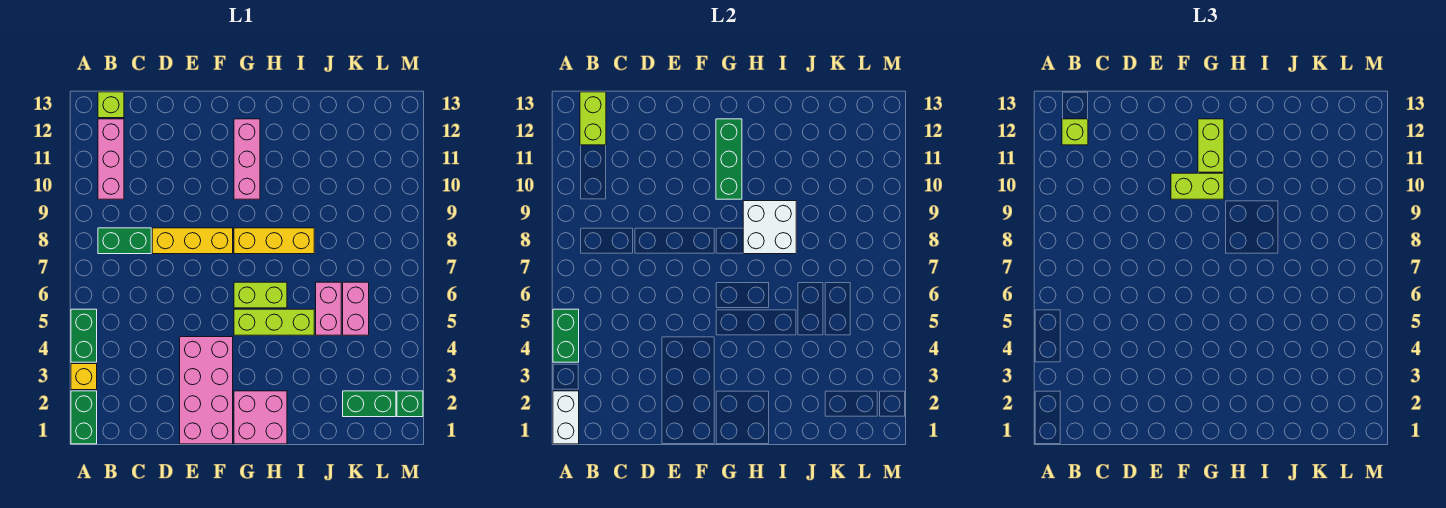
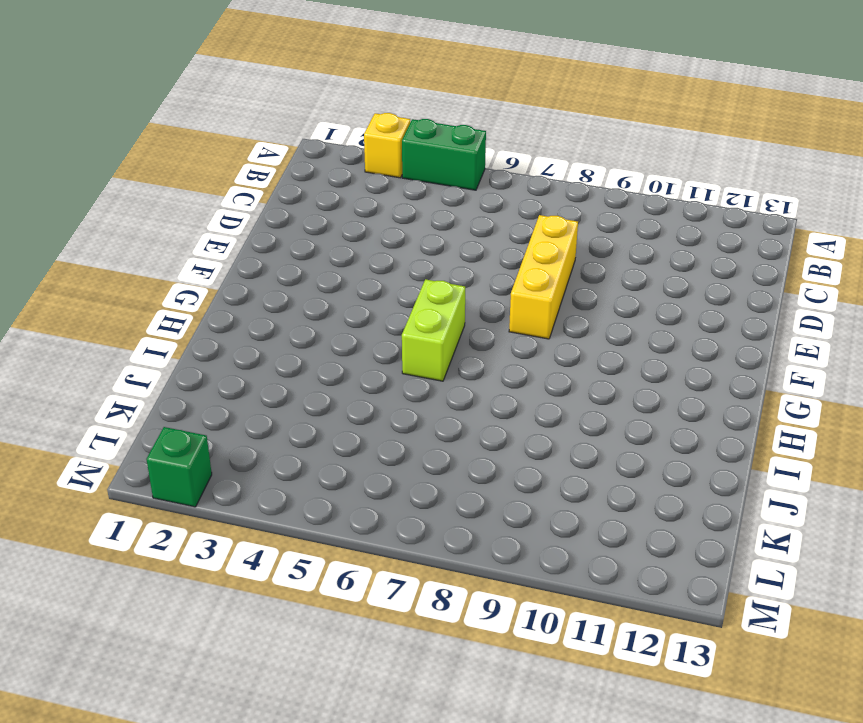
none -> green 1x2 brick [71,391,97,444]
none -> green 1x2 brick [98,228,151,254]
none -> pink 1x3 brick [98,119,124,199]

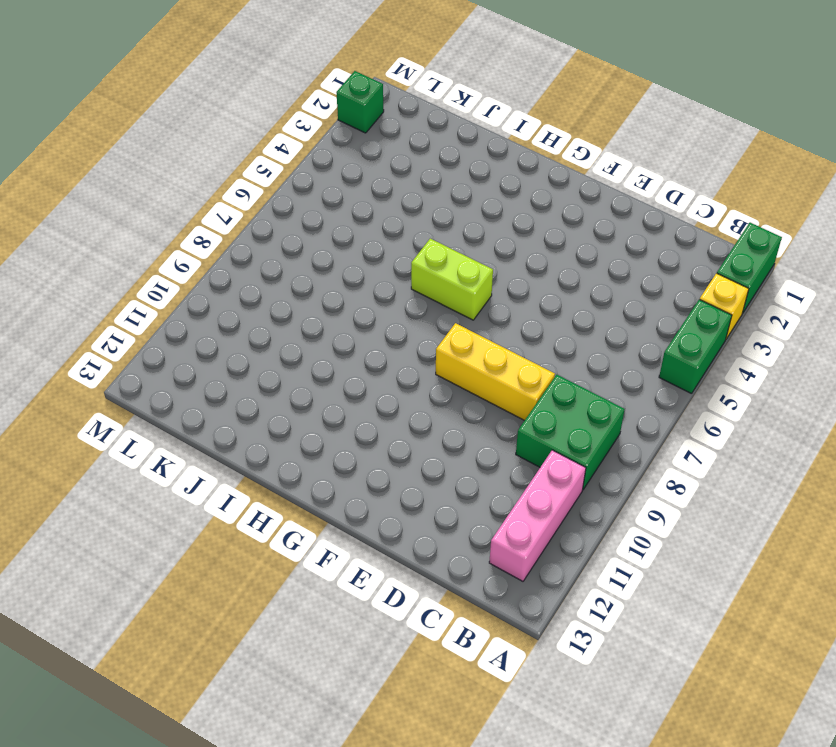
green 2x2 brick [516,375,625,489] -> green 1x2 brick [98,228,151,254]
none -> lime 1x1 brick [98,92,124,118]
none -> pink 2x4 brick [180,337,233,444]
none -> pink 2x2 brick [234,391,287,444]

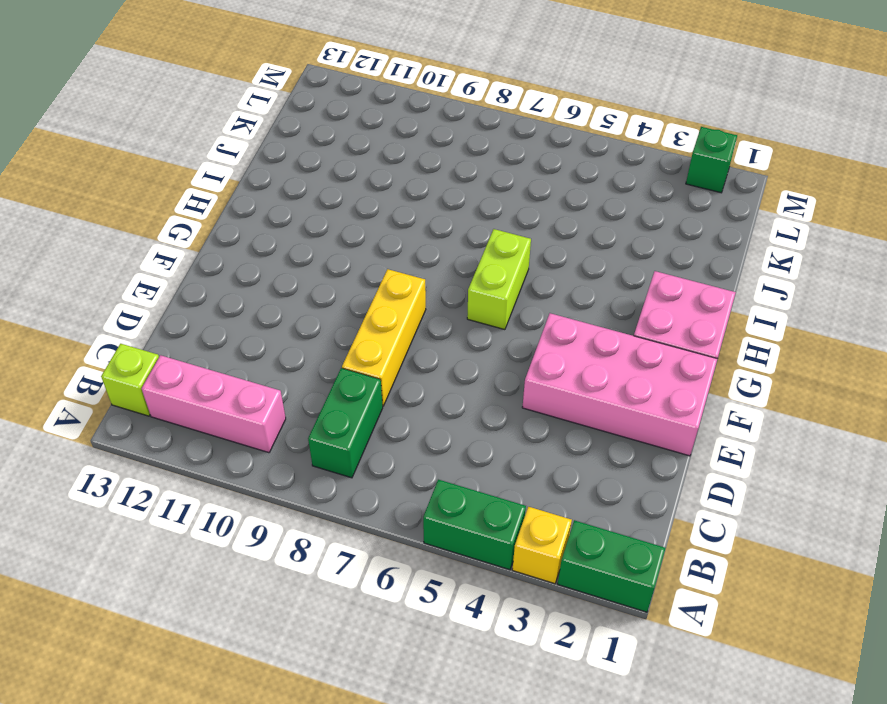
none -> lime 1x3 brick [234,309,314,335]
none -> yellow 1x3 brick [234,228,314,254]
none -> pink 1x3 brick [234,119,260,199]

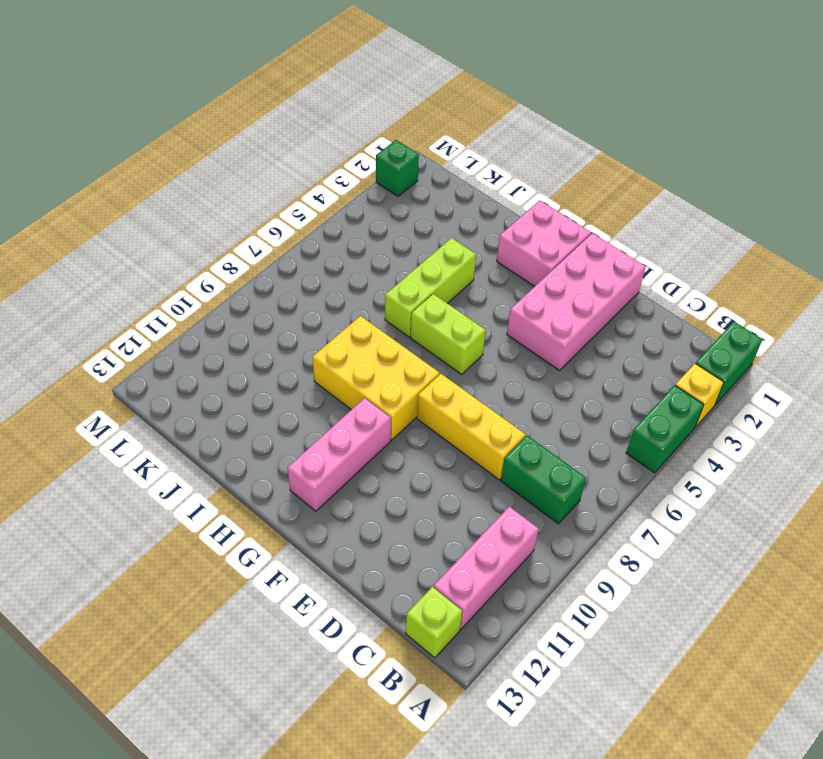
yellow 2x3 brick [313,316,440,440] -> yellow 1x3 brick [234,228,314,254]
lime 1x3 brick [385,238,476,337] -> lime 1x3 brick turned to [234,309,314,335]
none -> pink 1x2 brick [316,282,341,335]
none -> green 1x2 brick [343,391,396,417]
none -> pink 1x2 brick [343,282,369,335]

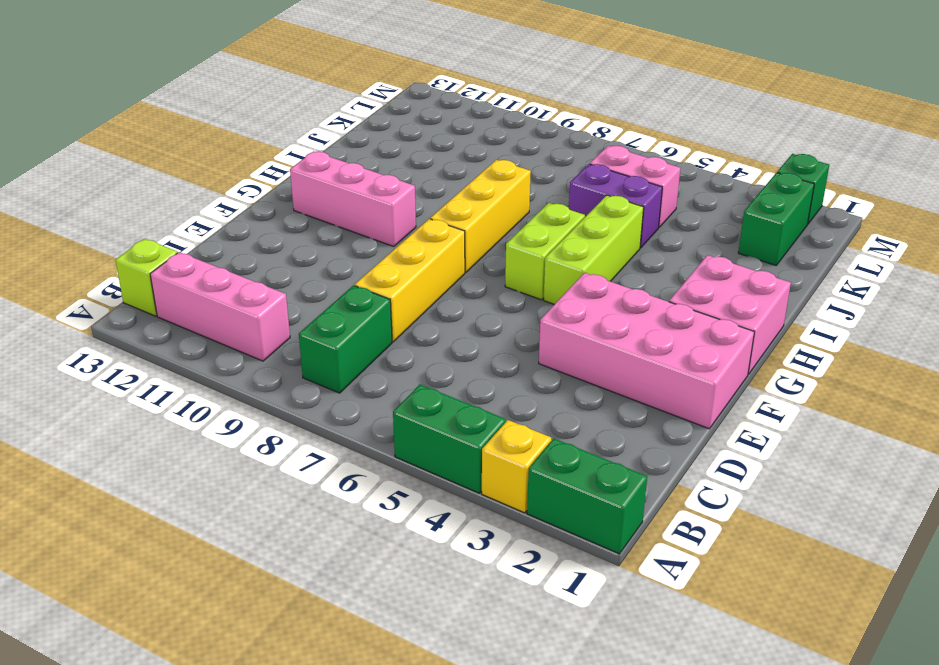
purple 1x2 brick [569,164,662,248] -> pink 1x2 brick [316,282,341,335]
none -> white 1x2 brick [553,391,579,444]
none -> green 1x2 brick [553,309,579,362]
none -> lime 1x2 brick [580,92,606,145]

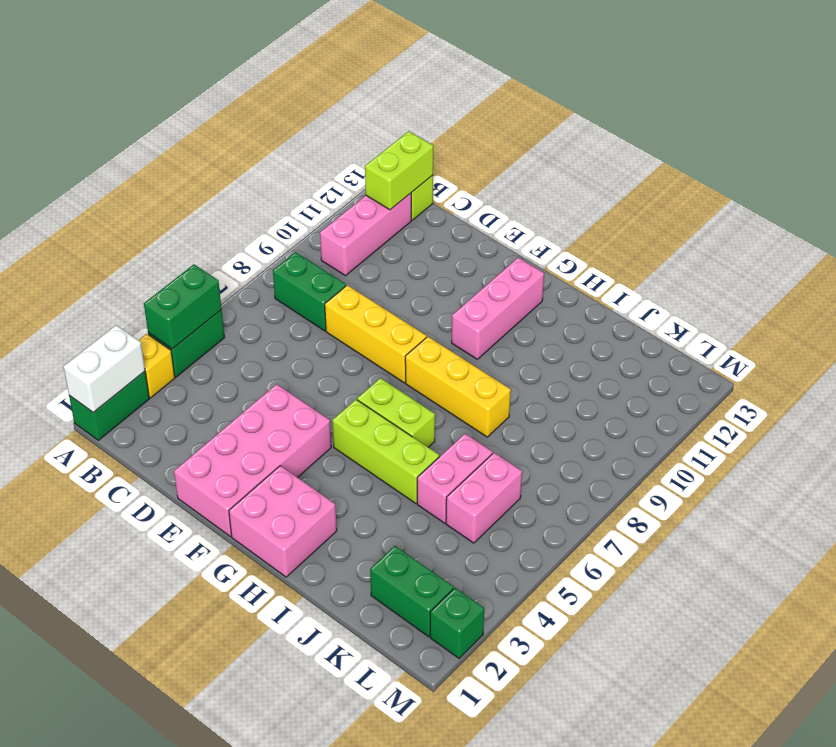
none -> green 1x3 brick [716,119,742,199]
none -> white 2x2 brick [743,201,796,254]
none -> lime 1x1 brick [1062,119,1088,145]

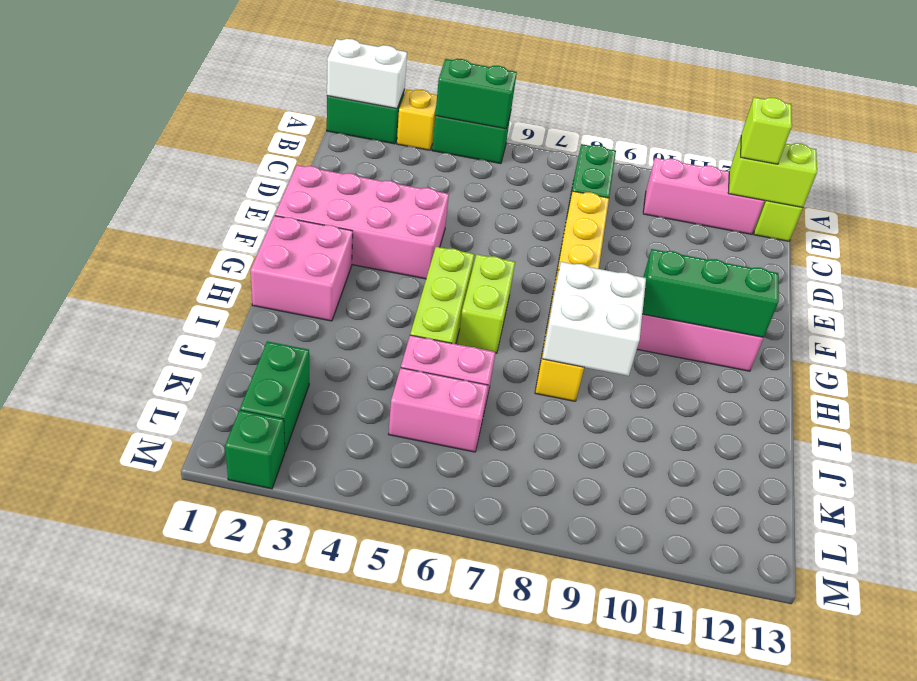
none -> lime 1x2 brick [1171,173,1224,199]
none -> lime 1x2 brick [1198,119,1224,172]

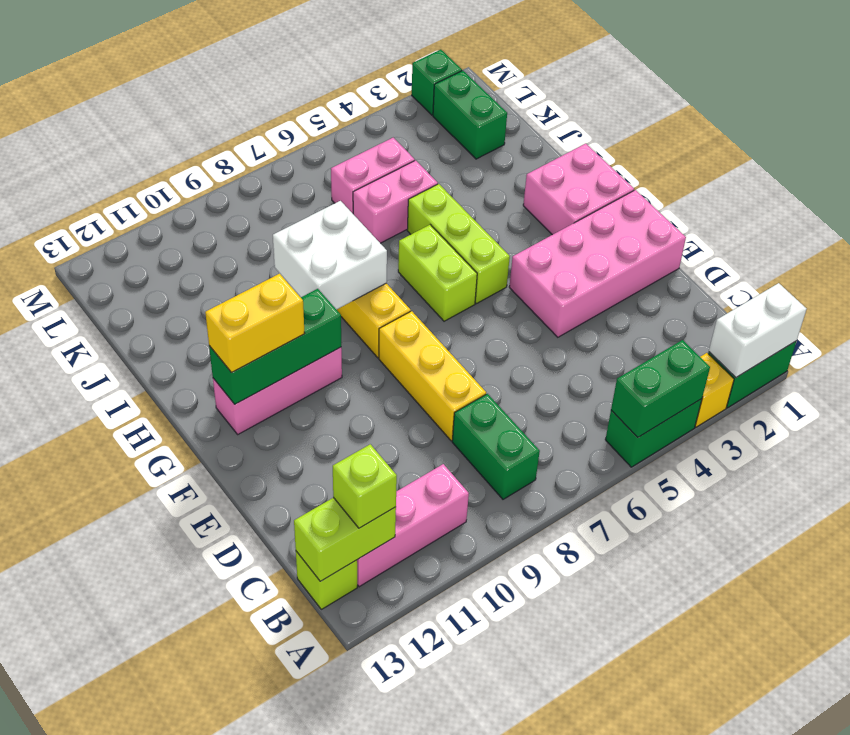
yellow 1x2 brick [205,274,305,373] -> lime 1x2 brick [1198,119,1224,172]
none -> lime 1x2 brick [1171,173,1224,199]

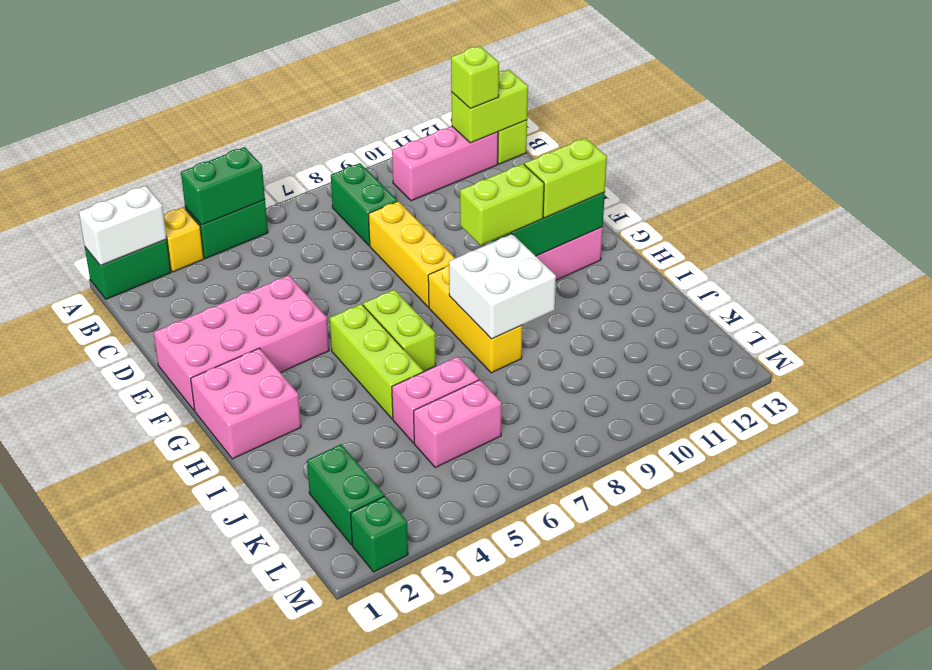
lime 1x2 brick [460,164,544,245] -> lime 1x2 brick turned to [1171,173,1224,199]

